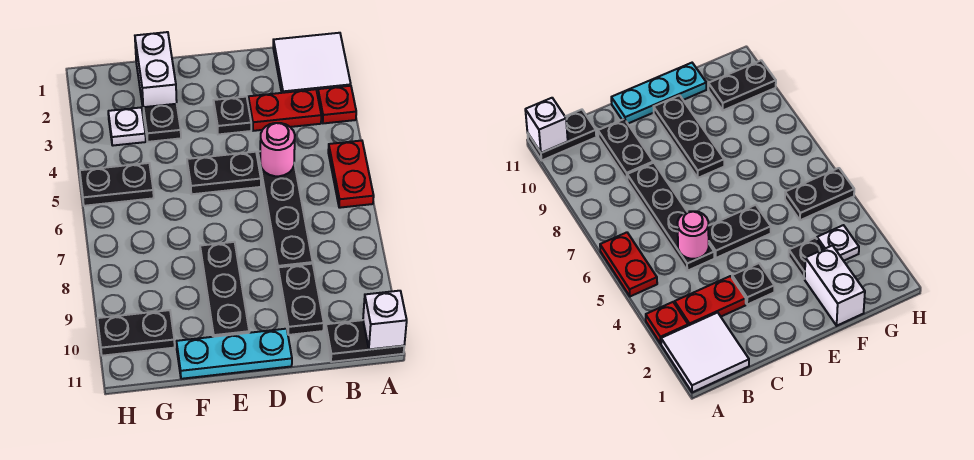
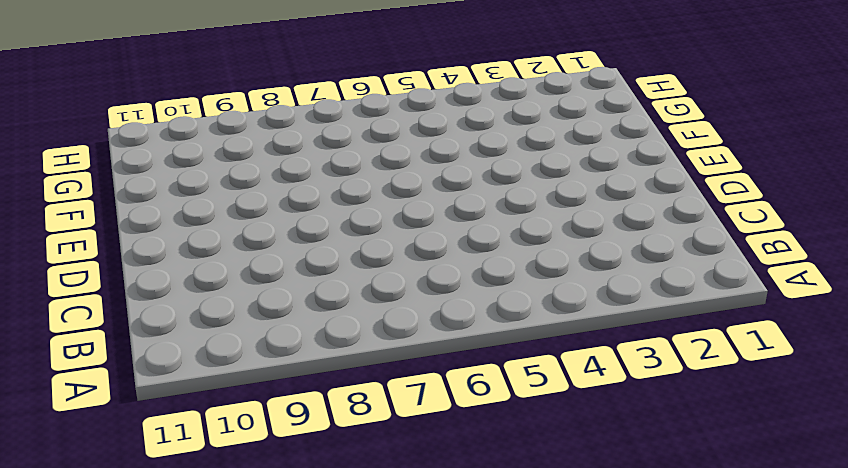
none -> white 2x2 tile [273,33,351,95]
none -> red 1x1 plate [318,86,356,123]
none -> red 1x2 plate [328,141,374,208]

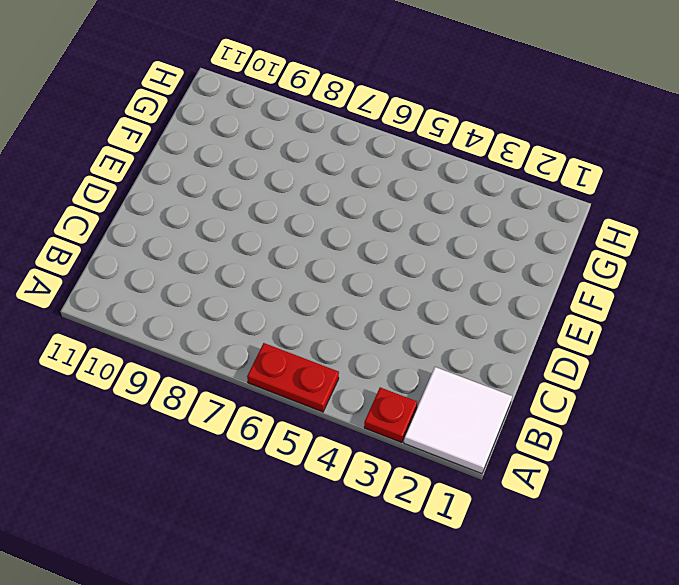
none -> black 1x2 plate [326,320,404,362]
none -> red 1x2 plate [248,89,321,131]
none -> black 1x4 plate [258,151,313,273]

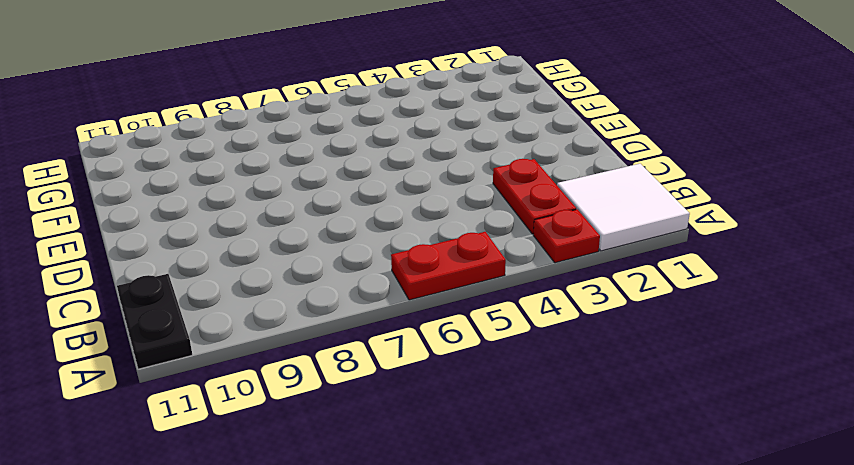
none -> black 1x4 plate [258,151,313,273]
none -> black 1x2 plate [278,264,324,335]
none -> black 1x1 plate [213,97,251,134]

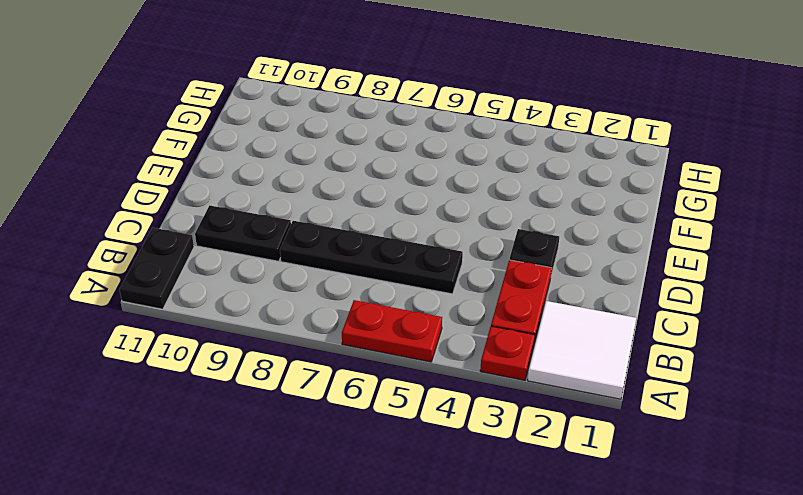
none -> black 1x2 plate [187,152,261,194]
none -> cyan 1x3 plate [176,329,292,379]
none -> black 1x3 plate [200,242,249,337]

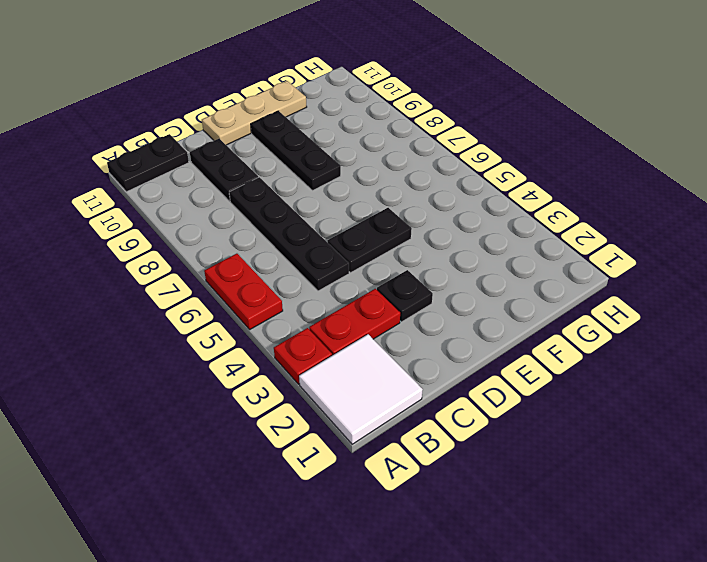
tan 1x3 plate [202,81,307,145] -> cyan 1x3 plate [176,329,292,379]
none -> white 1x2 brick [135,32,177,113]
none -> black 1x1 plate [143,104,181,142]
none -> white 1x1 plate [108,108,146,146]

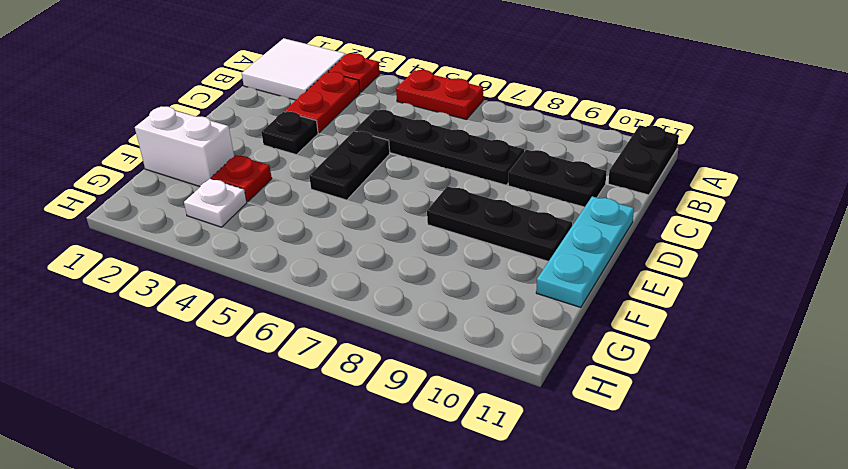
red 1x1 plate [211,155,272,202] -> black 1x1 plate [143,104,181,142]
none -> black 1x2 plate [80,163,154,206]
none -> black 1x2 plate [97,310,175,356]
none -> white 1x1 brick [363,291,407,349]

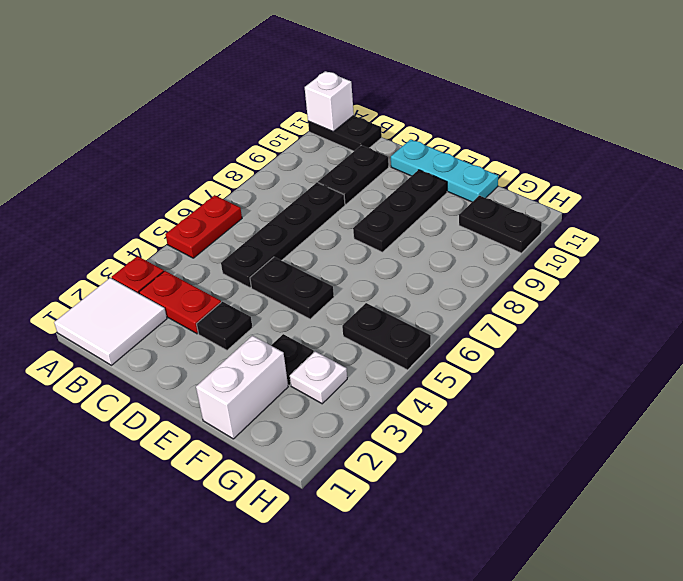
none -> pink 1x1 round brick [260,123,295,176]

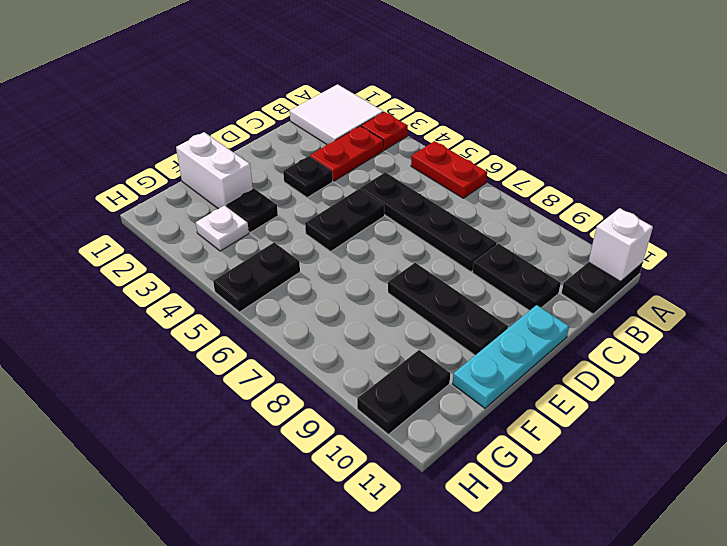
none -> pink 1x1 round brick [260,123,295,176]

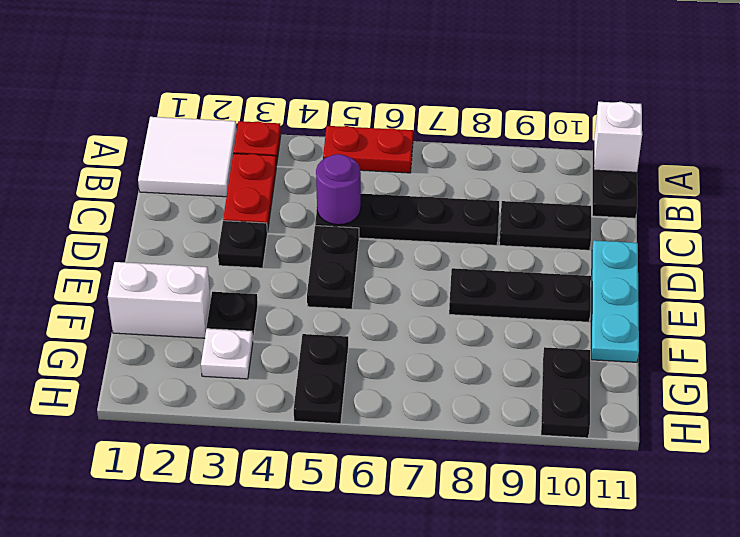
purple 1x1 round brick [316,154,361,225] -> pink 1x1 round brick [260,123,295,176]

